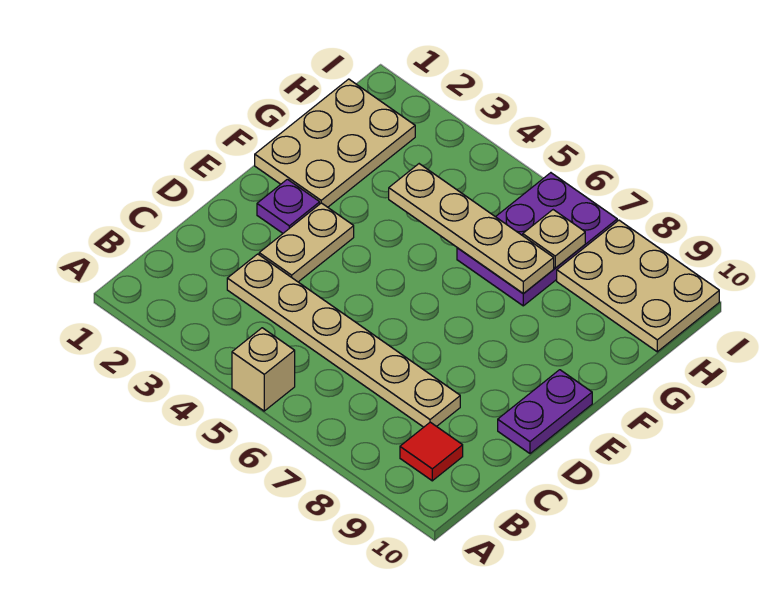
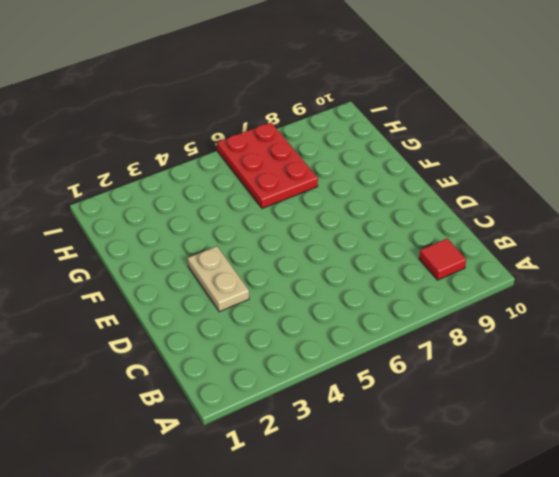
red 2x3 plate [217,122,318,209] -> purple 2x3 plate [457,173,617,306]
none -> tan 1x1 brick [232,328,295,411]
none -> tan 1x6 plate [227,254,460,427]

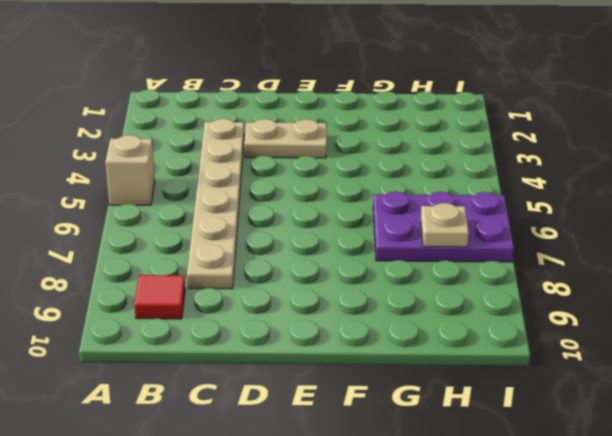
none -> purple 1x2 plate [498,370,592,454]
none -> purple 1x1 plate [257,179,320,233]

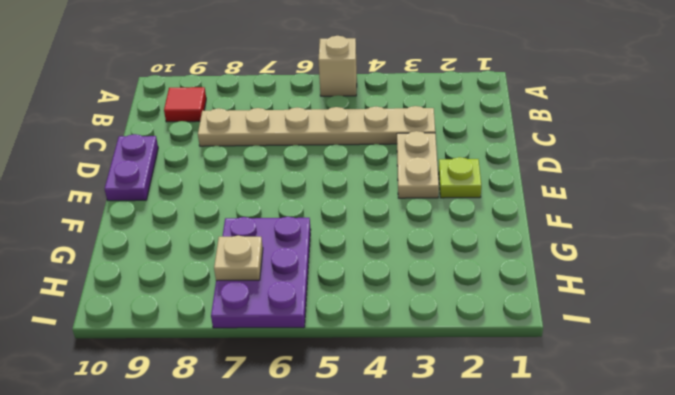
lime 1x1 plate [439,157,481,198] -> purple 1x1 plate [257,179,320,233]
none -> tan 2x3 plate [255,79,415,207]
none -> tan 2x3 plate [557,220,719,352]

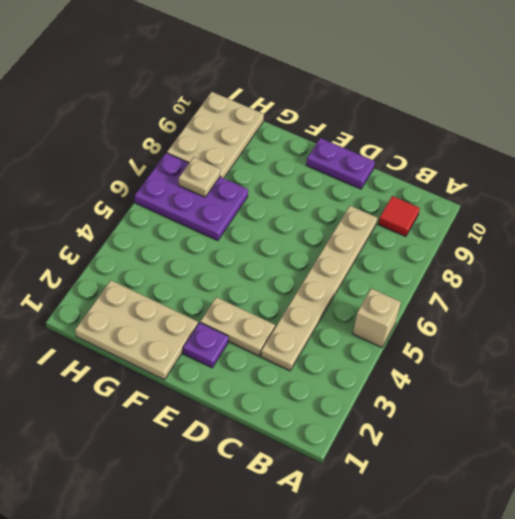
none -> tan 1x4 plate [389,164,554,294]

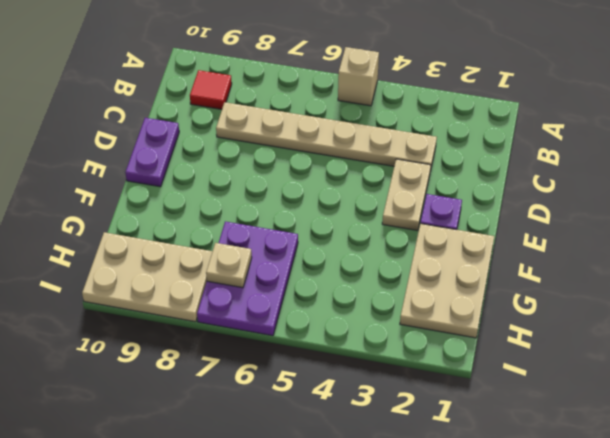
none -> tan 1x4 plate [389,164,554,294]

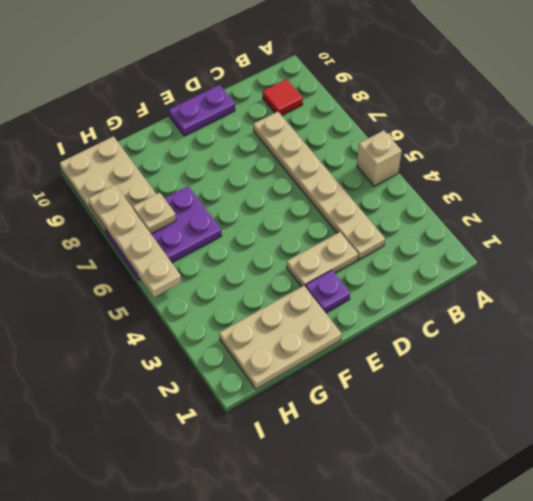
tan 1x4 plate [88,185,182,297] -> tan 1x4 plate moved to [389,164,554,294]

